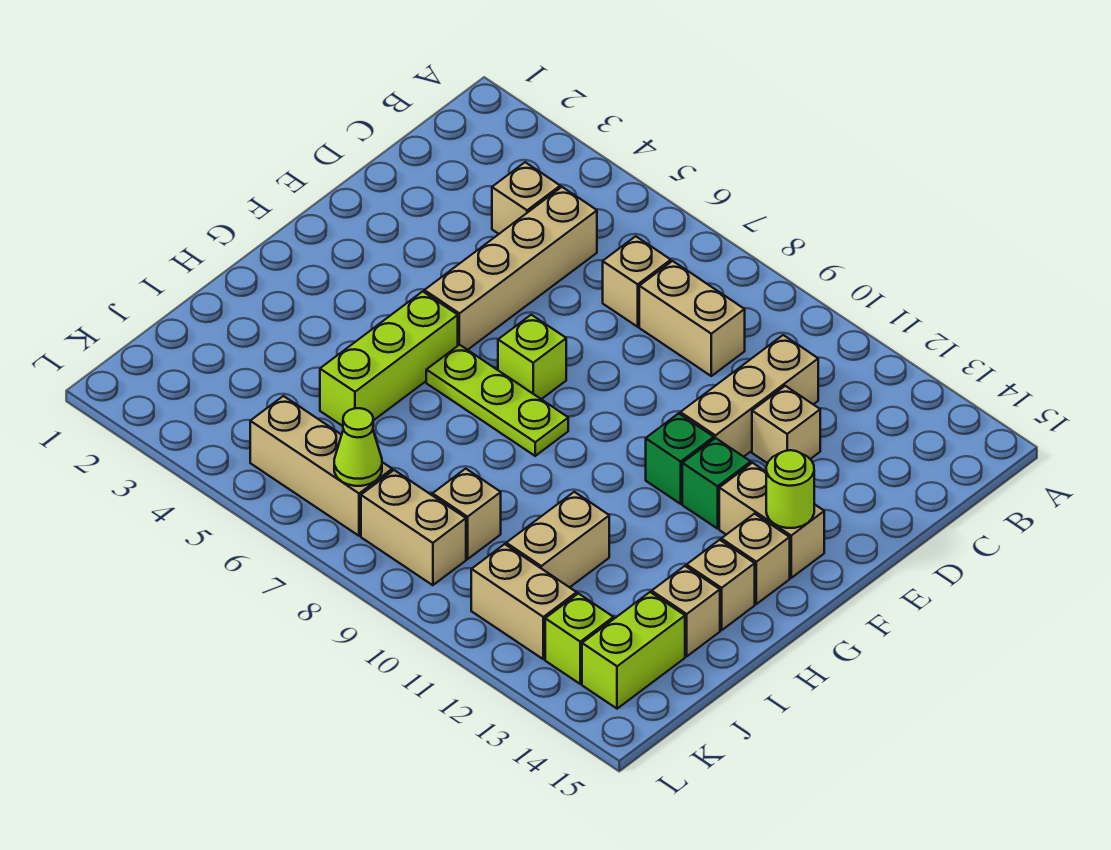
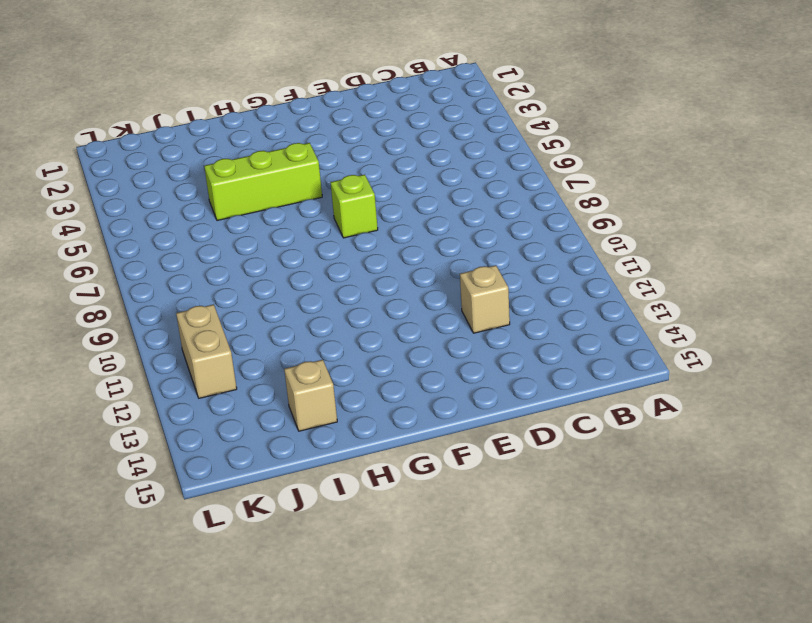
none -> tan 1x1 brick [492,162,560,234]
none -> tan 1x4 brick [424,187,597,350]
none -> tan 1x1 brick [603,236,671,327]

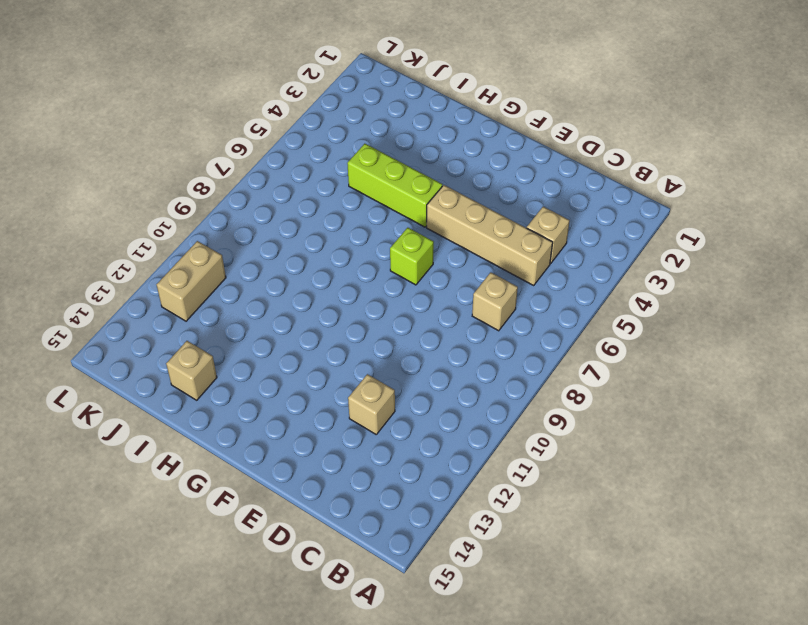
none -> tan 1x2 brick [639,261,745,376]
none -> tan 1x3 brick [680,335,818,457]
none -> green 1x1 brick [646,413,714,504]

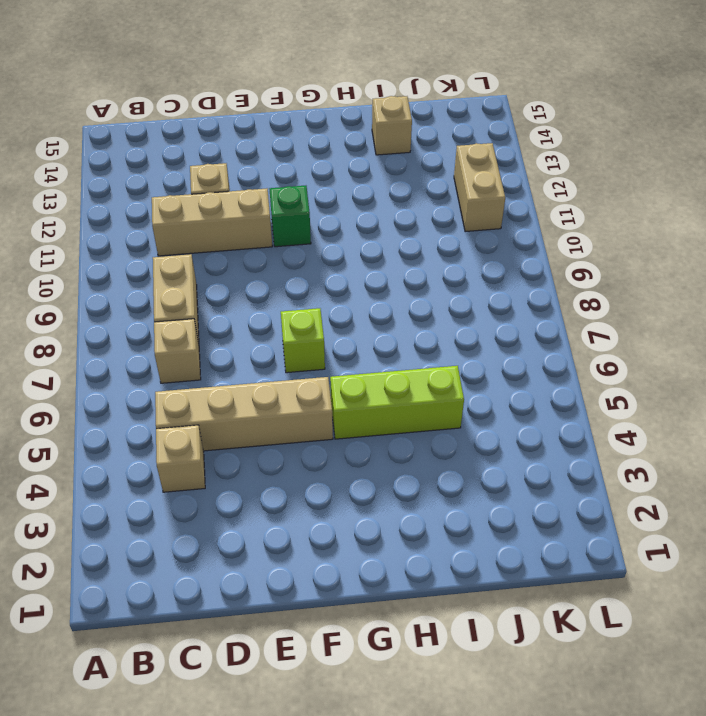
none -> green 1x1 brick [682,438,751,529]
none -> tan 1x2 brick [719,463,824,578]
none -> lime 1x3 plate [426,345,568,456]

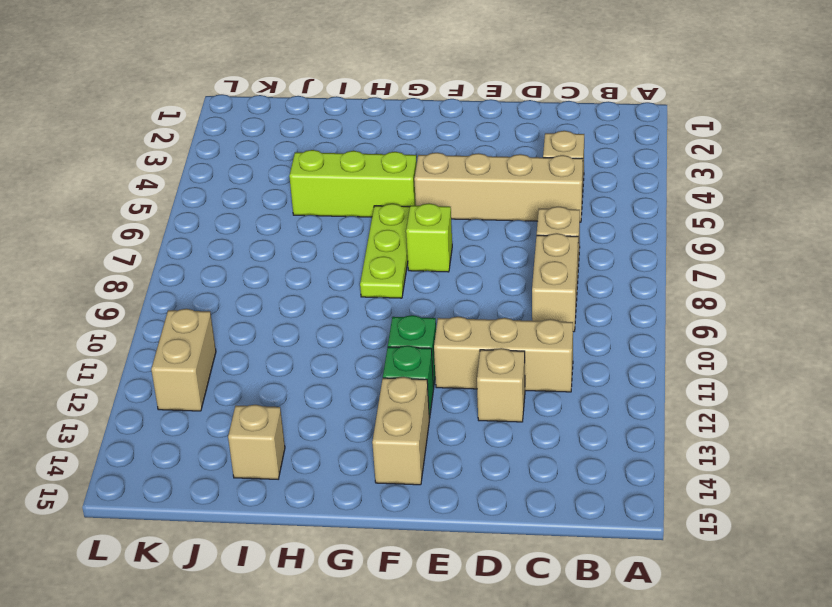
none -> tan 1x1 brick [721,514,790,604]
none -> tan 1x1 brick [687,540,755,630]
none -> tan 1x2 brick [506,492,609,587]

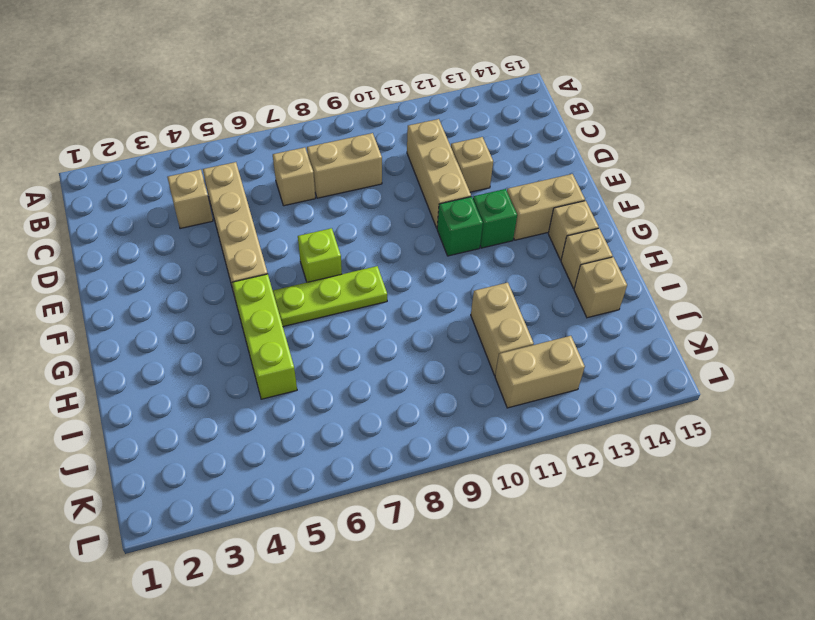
none -> tan 1x1 brick [433,469,501,559]
none -> lime 1x2 brick [582,592,685,709]
none -> tan 1x3 brick [250,396,392,536]

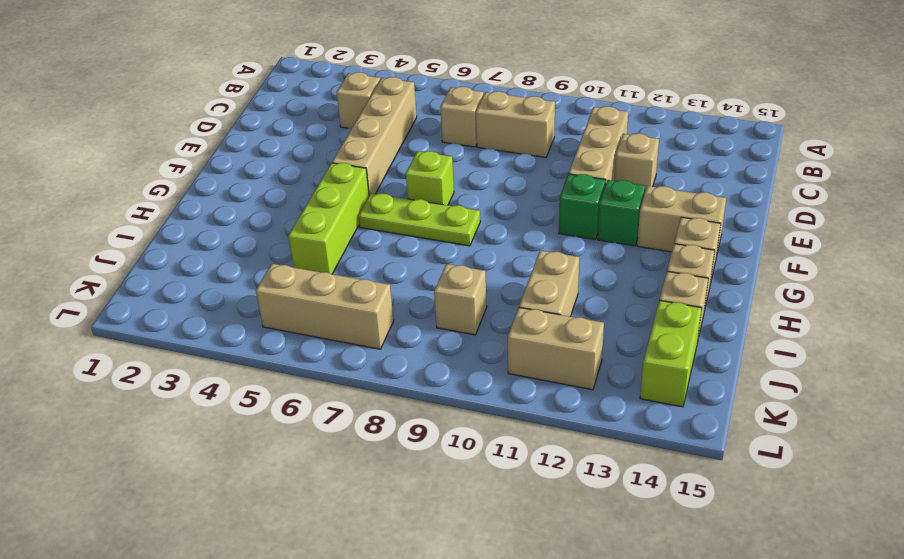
none -> tan 1x2 brick [361,470,466,585]
none -> lime 1x1 brick [545,594,613,684]
none -> lime 1x1 round brick [766,450,814,528]

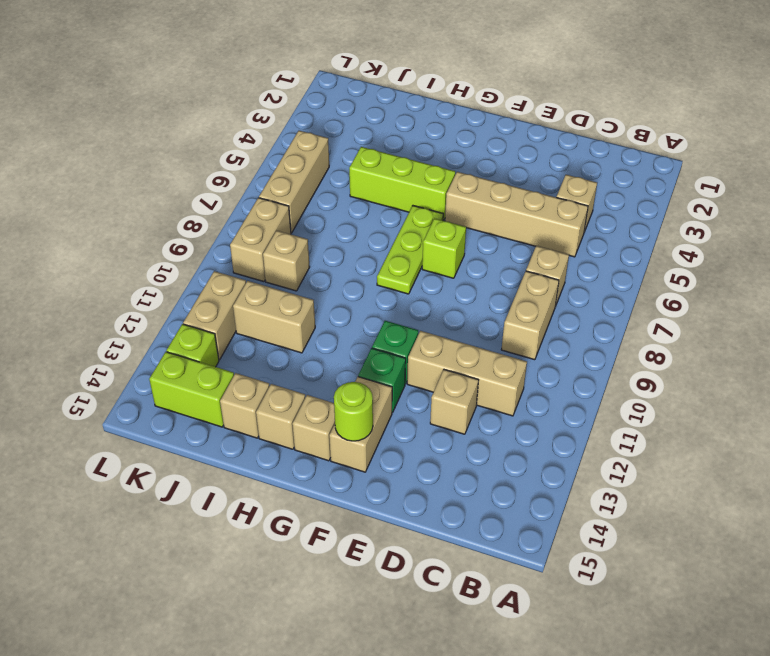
none -> lime 1x1 cone [334,408,382,486]

